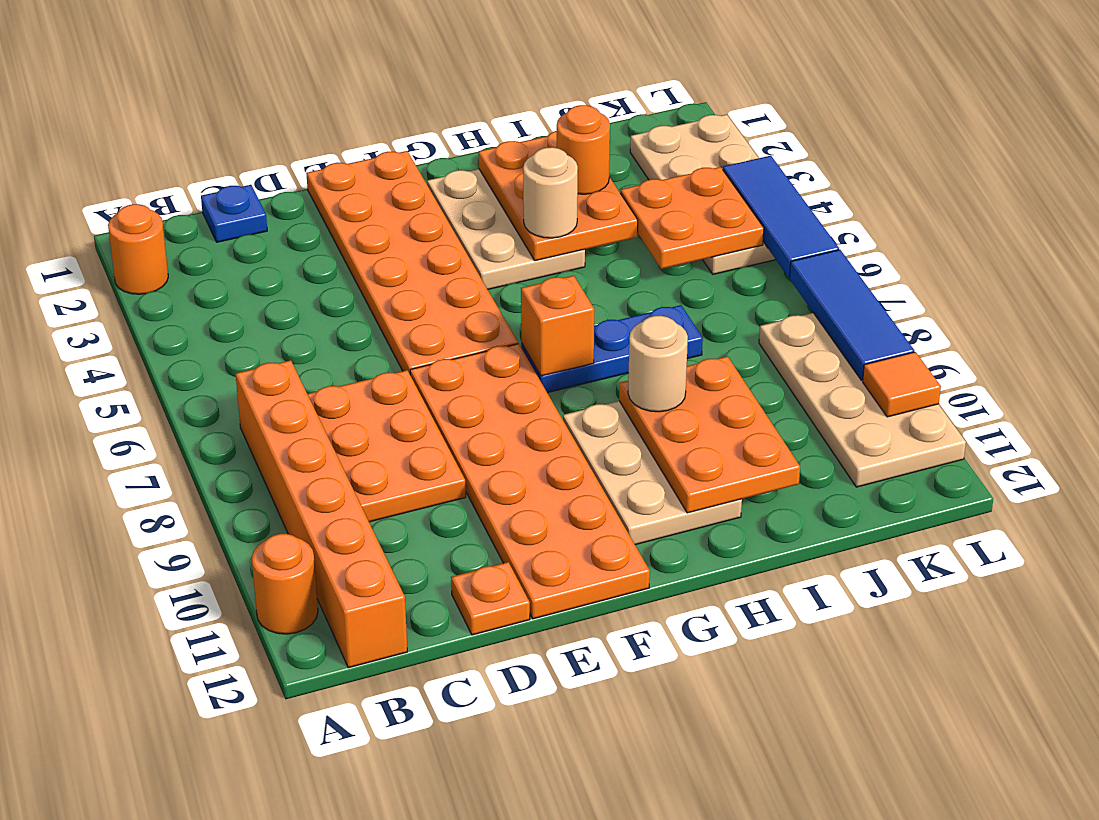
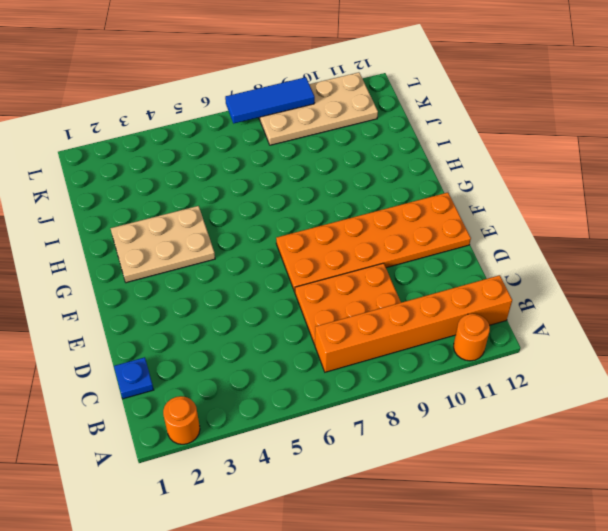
none -> orange 1x1 plate [451,562,530,635]
none -> orange 2x6 plate [306,151,518,374]
none -> blue 1x3 plate [521,305,703,393]

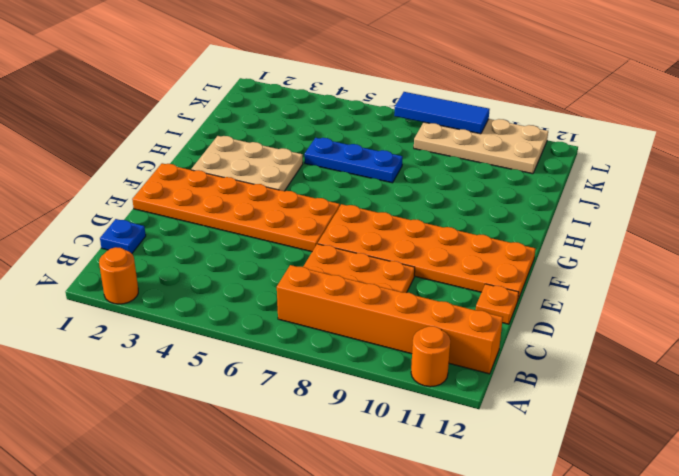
blue 1x3 plate [305,138,403,183] -> blue 1x3 plate turned to [521,305,703,393]
none -> tan 2x3 plate [563,401,742,545]
none -> tan 2x4 plate [630,115,776,274]
none -> orange 1x1 brick [521,276,594,376]

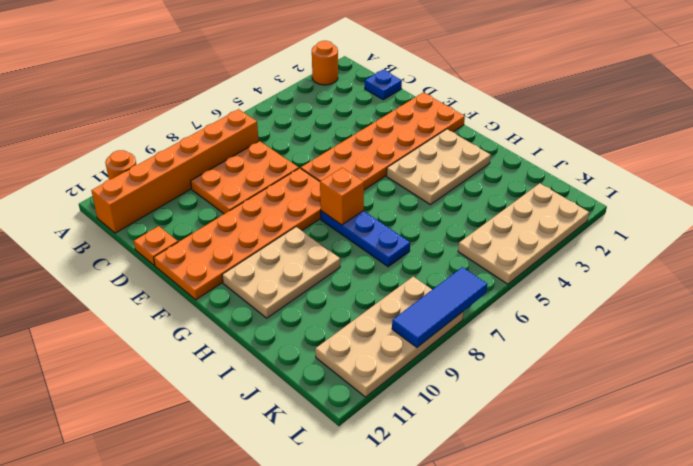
none -> orange 2x3 plate [479,131,638,261]
none -> orange 2x3 plate [619,356,800,513]
none -> orange 2x2 plate [620,167,764,269]

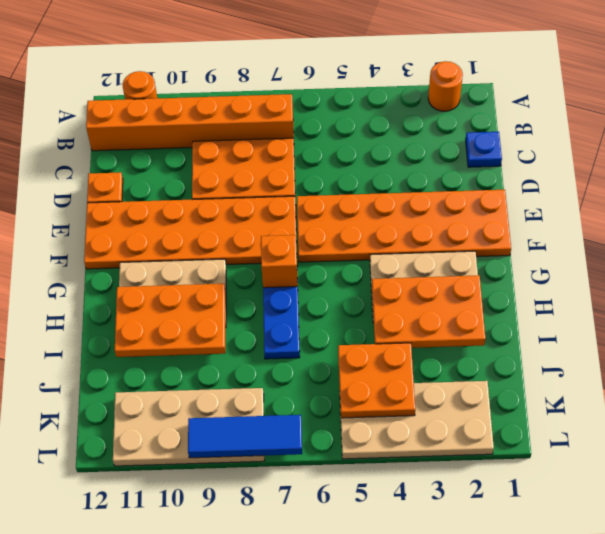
none -> blue 1x3 tile [723,156,839,277]
none -> orange 1x1 tile [863,352,941,417]
none -> tan 1x1 round brick [523,147,578,238]

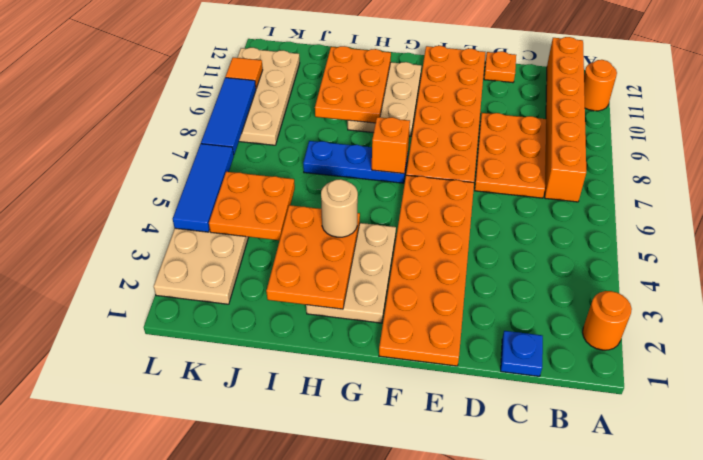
none -> tan 1x1 round brick [628,316,688,412]
none -> orange 1x1 round brick [557,105,610,194]

